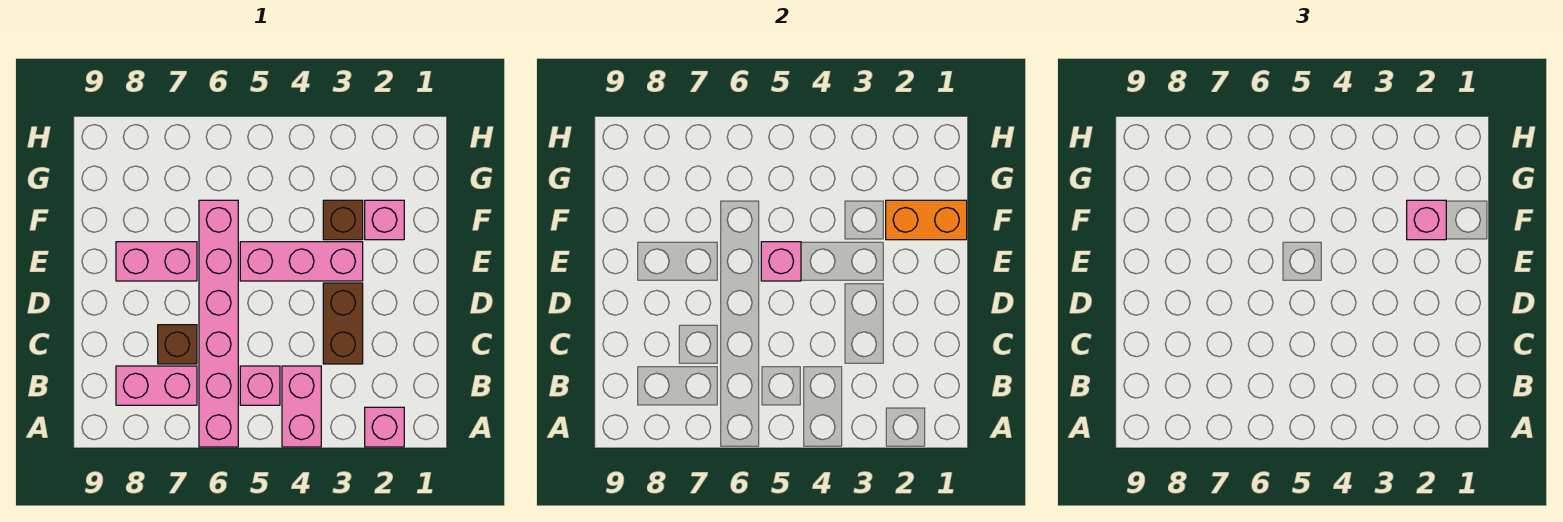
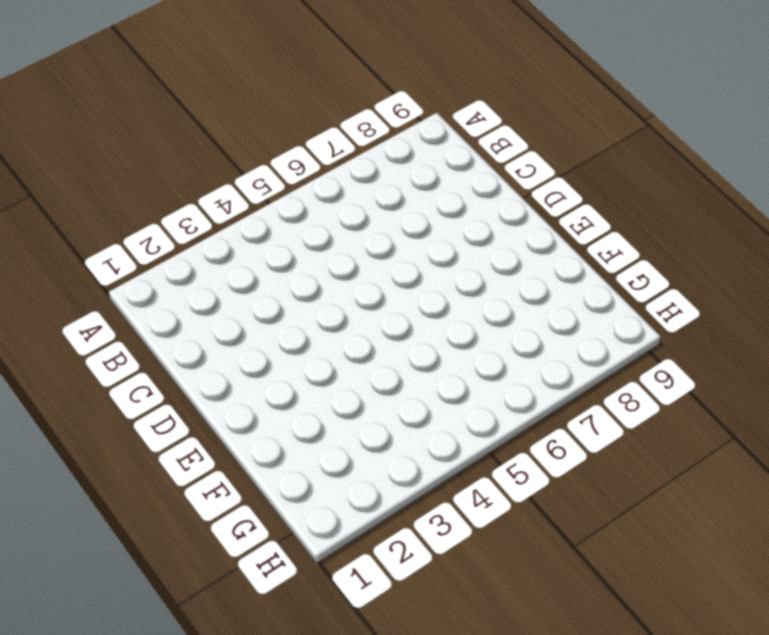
none -> pink 1x1 brick [365,407,404,447]
none -> pink 1x2 brick [282,366,321,447]
none -> pink 1x6 brick [199,200,238,447]

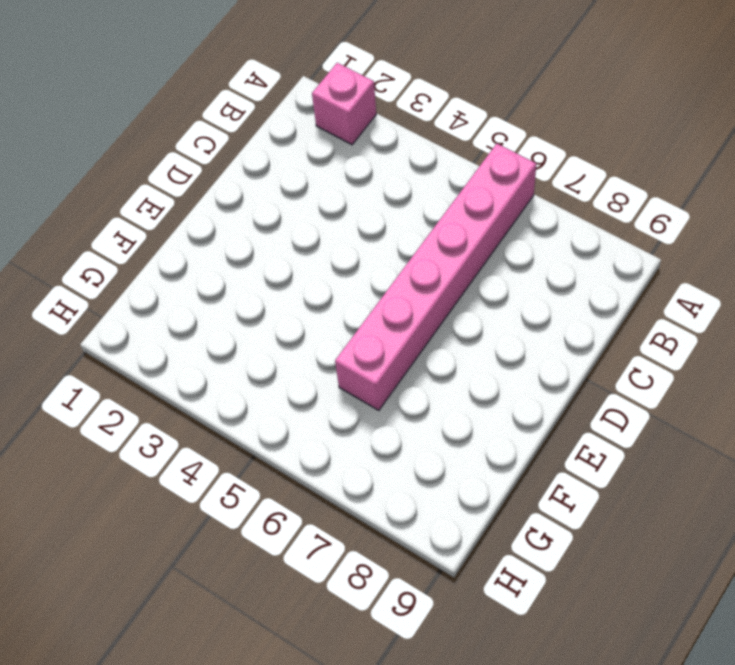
none -> pink 1x2 brick [282,366,321,447]
none -> pink 1x1 brick [240,366,280,405]
none -> pink 1x2 brick [116,366,197,405]

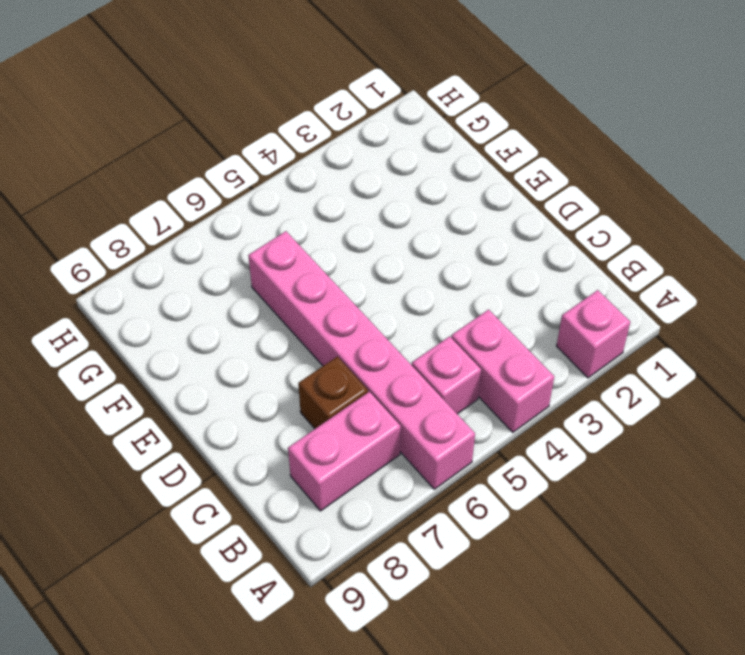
none -> brown 1x2 brick [323,283,363,364]
none -> pink 1x3 brick [240,242,363,281]
none -> pink 1x2 brick [116,242,197,281]

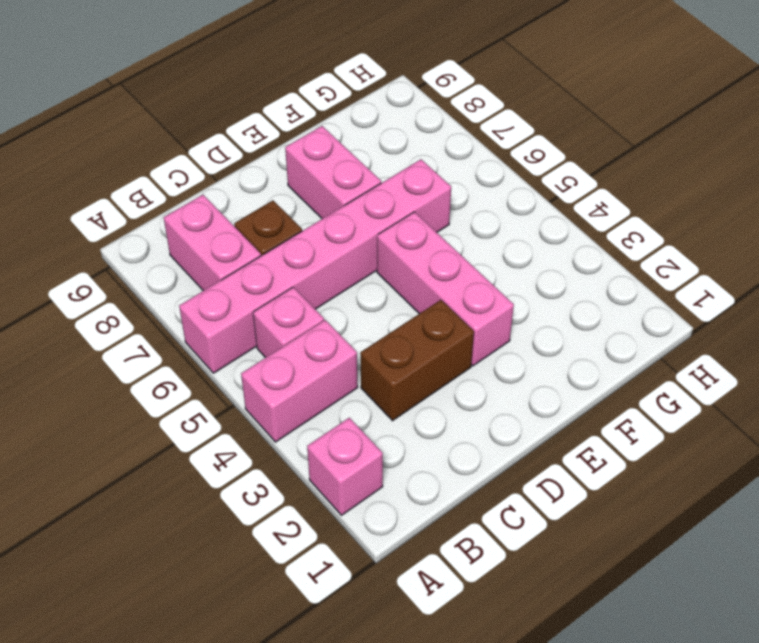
none -> pink 1x1 brick [365,200,404,240]
none -> brown 1x1 brick [323,200,363,240]
none -> pink 1x1 brick [761,242,801,281]

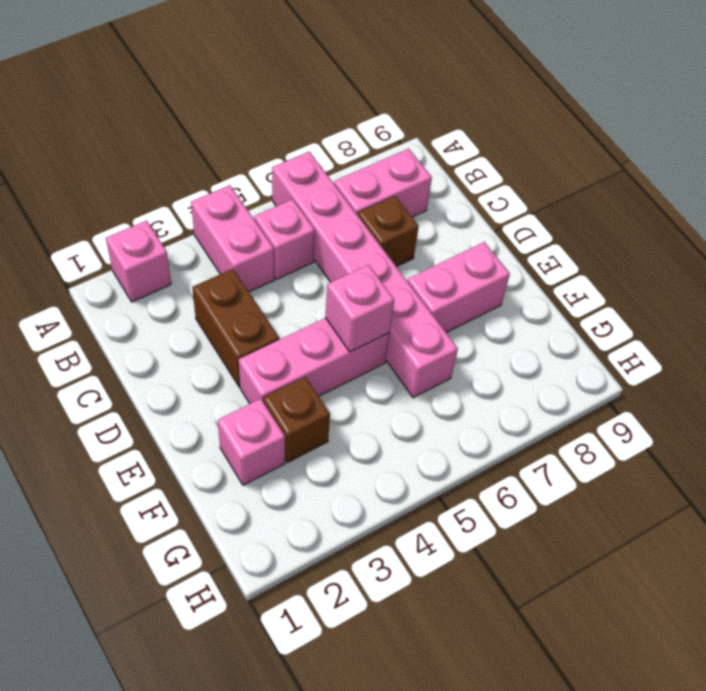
none -> orange 1x2 brick [886,200,967,240]
none -> pink 1x1 brick [1407,200,1446,240]

